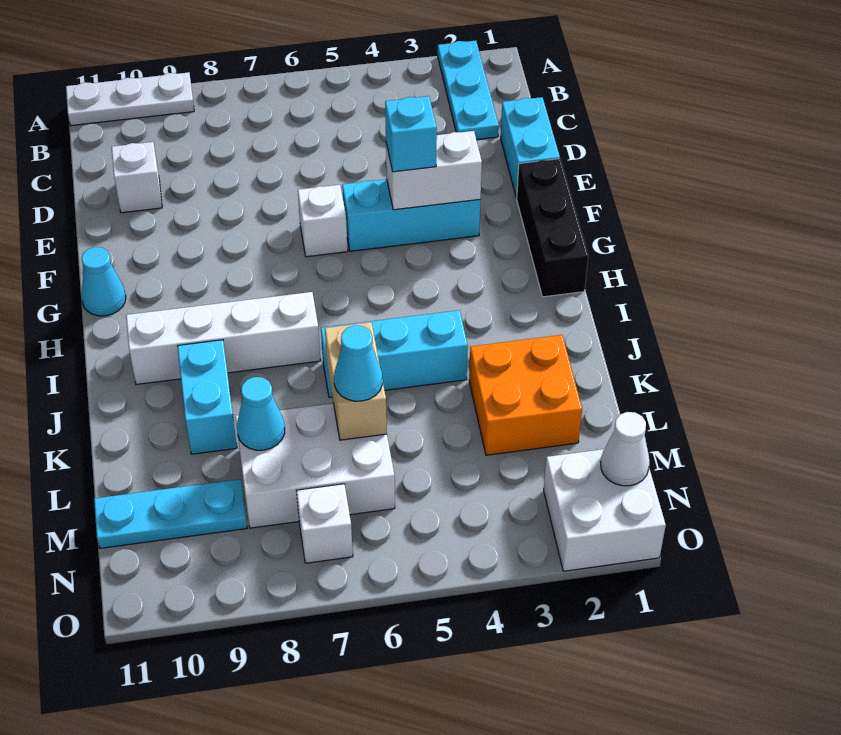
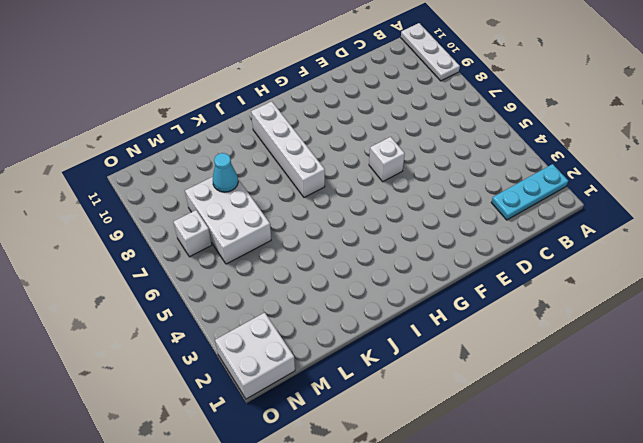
none -> cyan 1x2 brick [501,97,560,198]
none -> white 1x1 brick [111,142,162,213]
none -> black 1x3 brick [517,159,588,297]

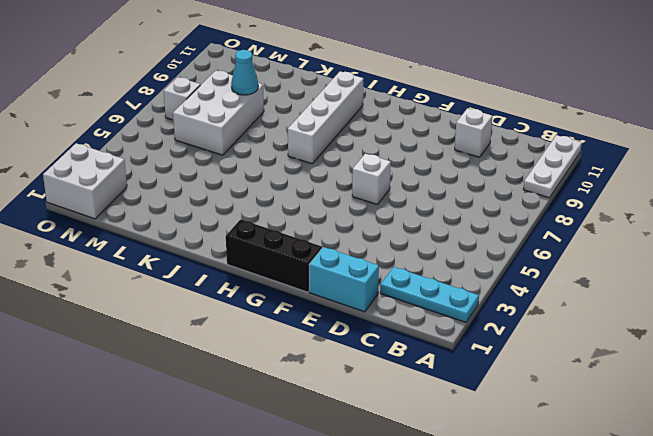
none -> cyan 1x3 brick [342,179,480,251]
none -> cyan 1x1 cone [81,247,126,316]
none -> cyan 1x3 brick [321,310,468,398]

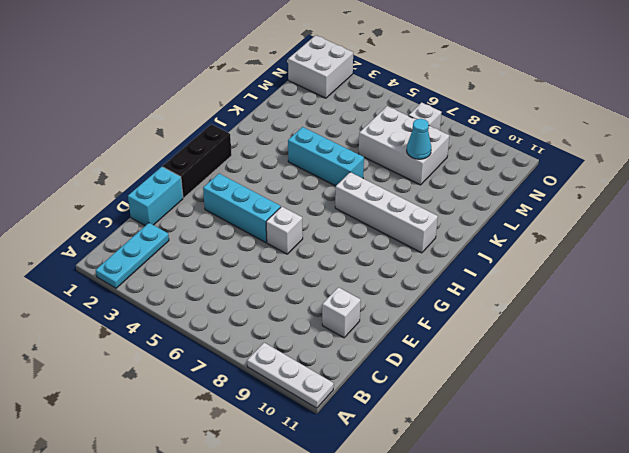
none -> cyan 1x1 cone [81,247,126,316]
none -> cyan 1x2 brick [178,340,237,454]
none -> orange 2x2 brick [469,335,582,455]

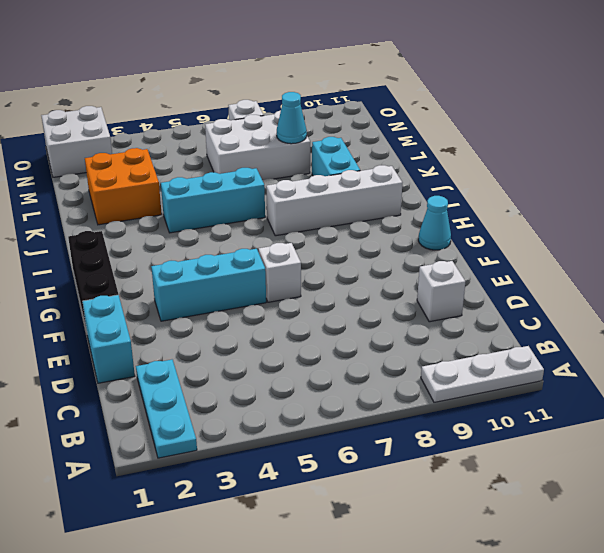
none -> cyan 1x3 plate [94,479,247,548]
none -> white 1x2 brick [386,131,482,210]
none -> tan 1x2 brick [325,322,387,440]

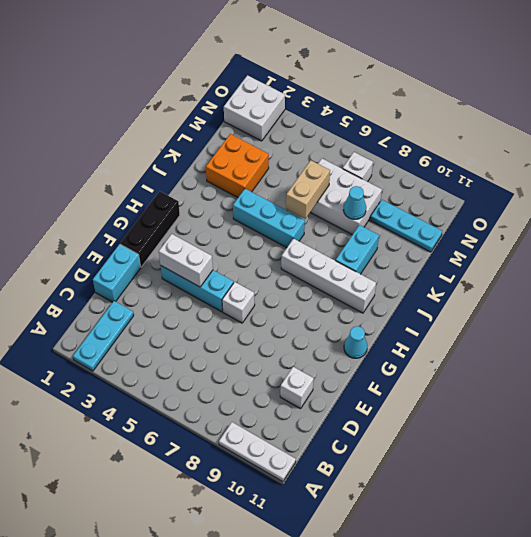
none -> white 1x1 cone [601,412,650,486]
none -> cyan 1x1 brick [385,96,437,172]
none -> cyan 1x1 cone [334,325,382,401]

